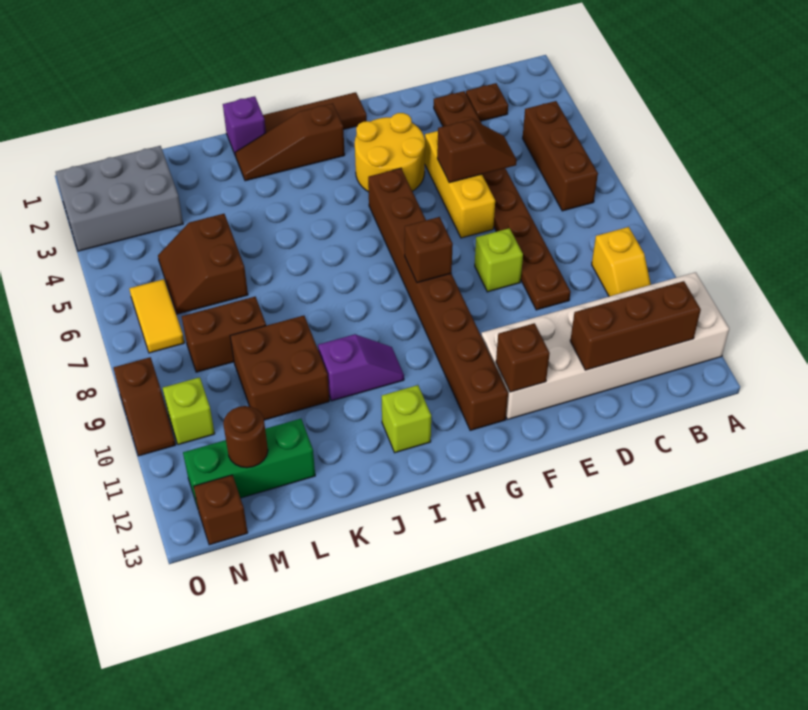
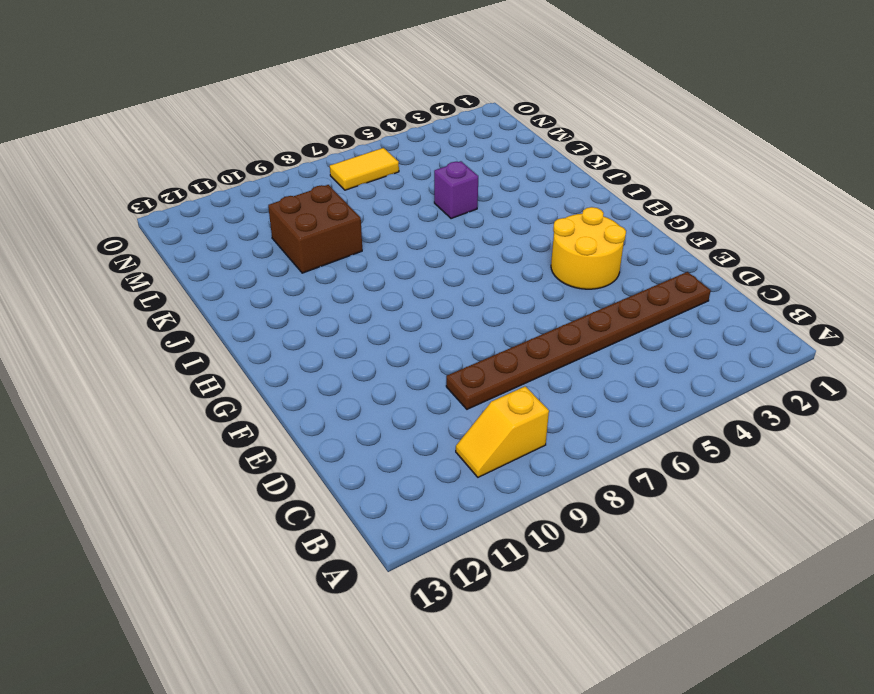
purple 1x1 brick [434,161,478,219] -> purple 1x1 brick moved to [223,96,266,156]
none -> white 2x6 brick [481,272,729,419]
none -> brown 1x3 brick [523,101,598,211]
none -> brown 1x1 plate [466,83,508,121]

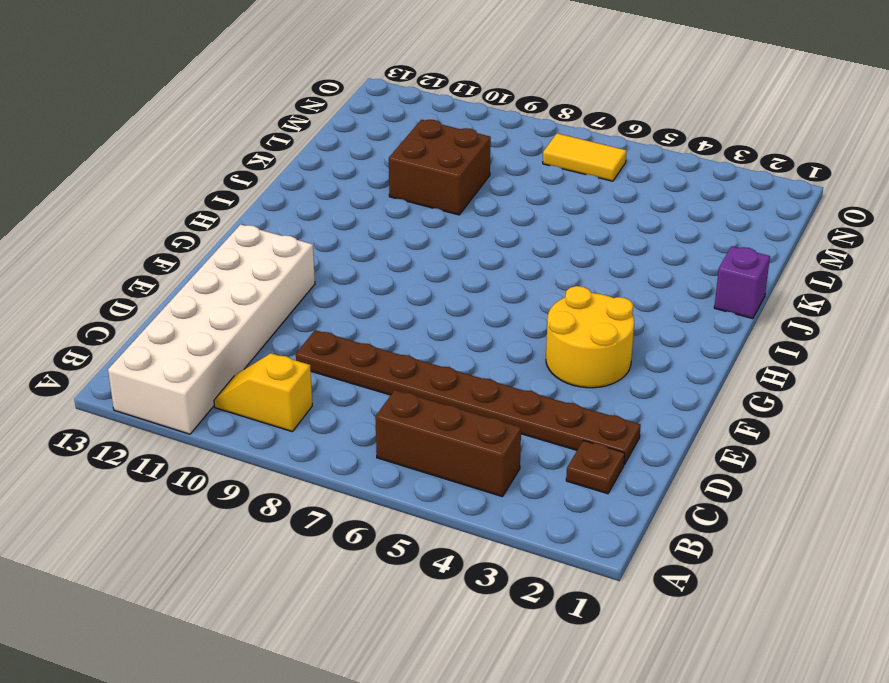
none -> yellow 1x3 brick [425,131,495,238]
none -> lime 1x1 brick [475,228,523,292]
none -> brown 1x3 tile [263,92,367,132]

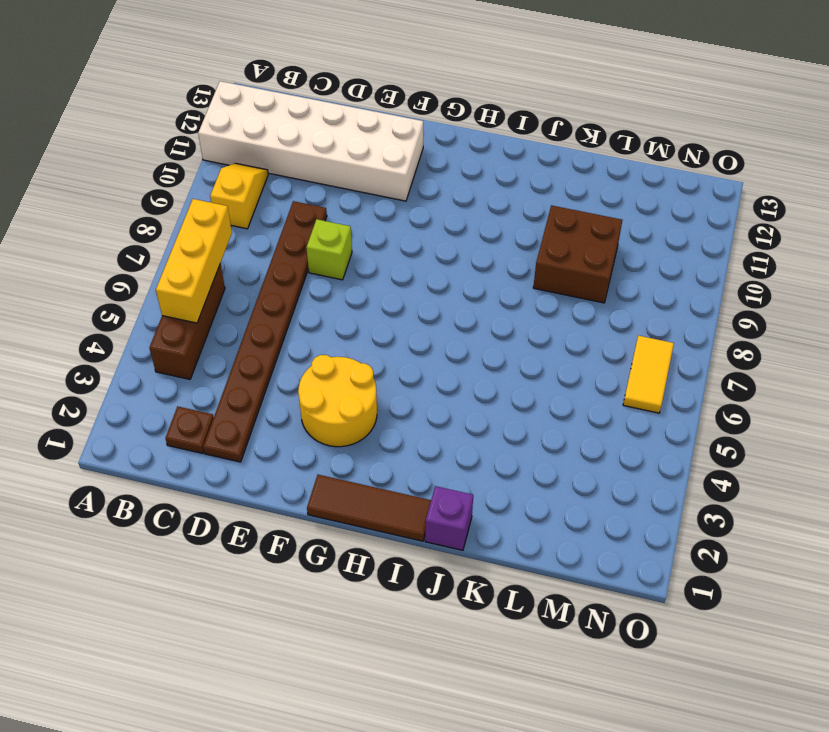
yellow 1x3 brick [156,199,232,323] -> yellow 1x3 brick moved to [425,131,495,238]
none -> brown 1x8 brick [368,168,508,430]
none -> brown 1x3 slope [235,103,345,181]
none -> purple 1x2 slope [318,334,404,401]

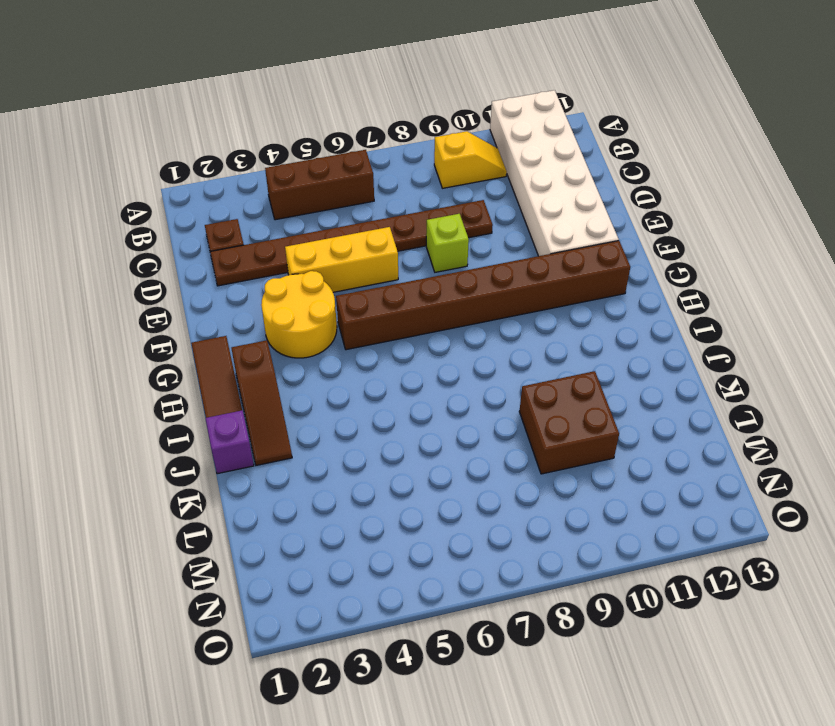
none -> purple 1x2 slope [318,334,404,401]
none -> lime 1x1 brick [382,385,431,453]
none -> brown 2x2 slope [158,214,248,314]

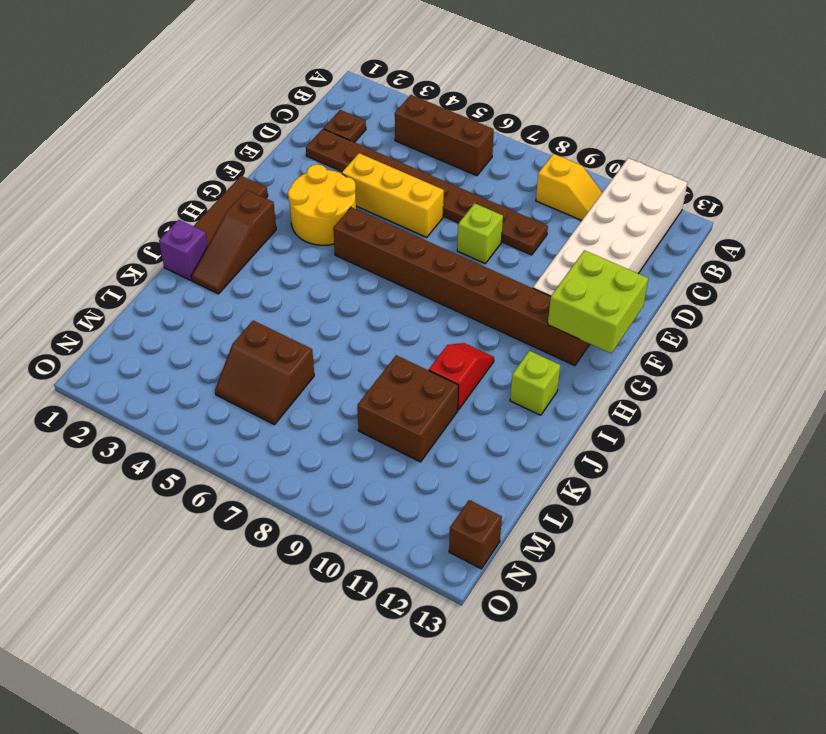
lime 2x2 brick [548,250,648,354] -> brown 1x1 brick [496,323,550,392]
red 1x2 slope [429,343,494,410] -> purple 1x2 slope [318,334,404,401]
none -> brown 1x2 brick [182,297,266,372]
none -> green 1x3 brick [183,419,315,508]
none -> grey 2x3 brick [56,146,183,251]

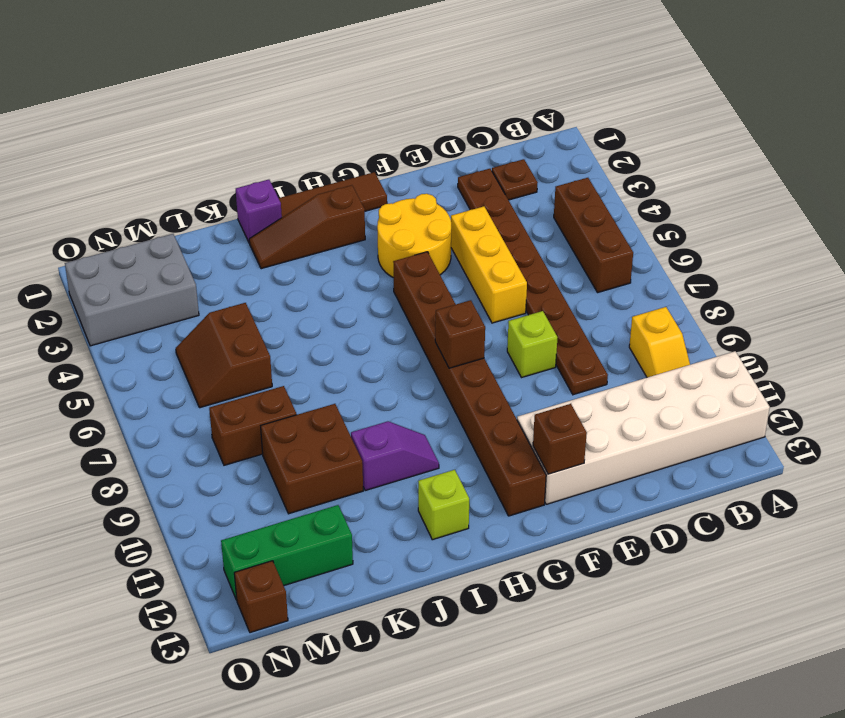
none -> yellow 1x2 tile [129,279,184,353]
none -> lime 1x1 brick [163,377,215,445]
none -> brown 1x2 slope [113,357,176,456]

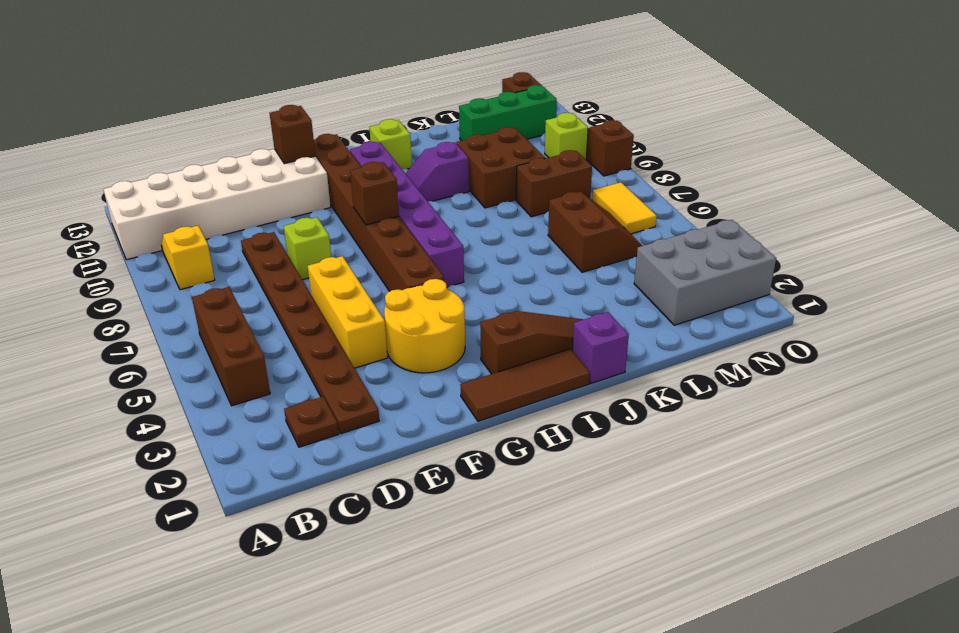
purple 1x6 brick [350,142,464,287] -> none
none -> brown 1x3 brick [570,281,701,370]
none -> brown 1x2 slope [437,119,517,183]
none -> brown 1x1 round brick [223,406,268,468]

